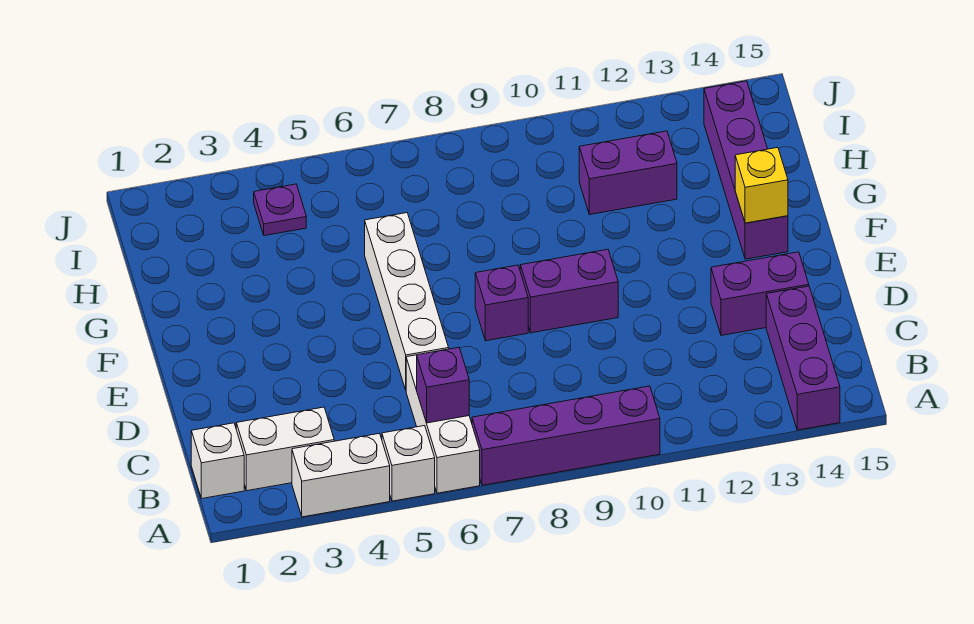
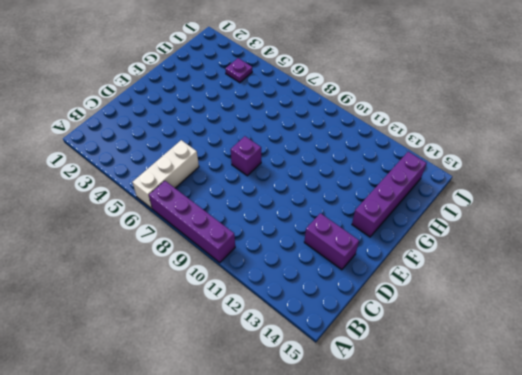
none -> white 1x2 brick [292,433,390,517]
none -> white 1x1 brick [382,426,435,501]
none -> purple 1x3 brick [766,286,840,430]

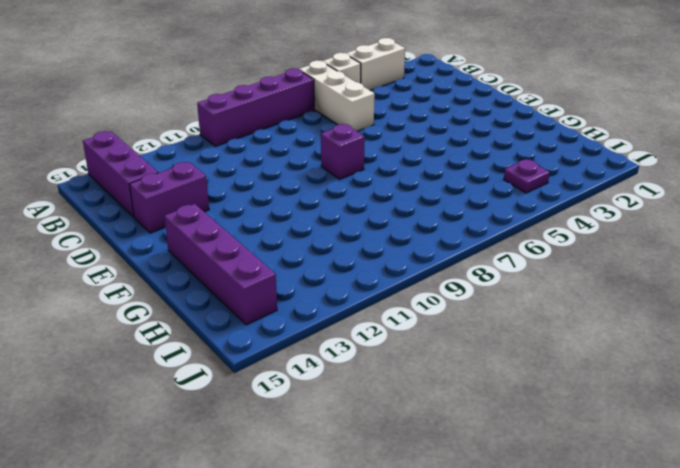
none -> white 1x1 brick [191,423,244,498]
none -> white 1x2 brick [236,407,334,491]
none -> white 1x4 brick [365,213,449,390]

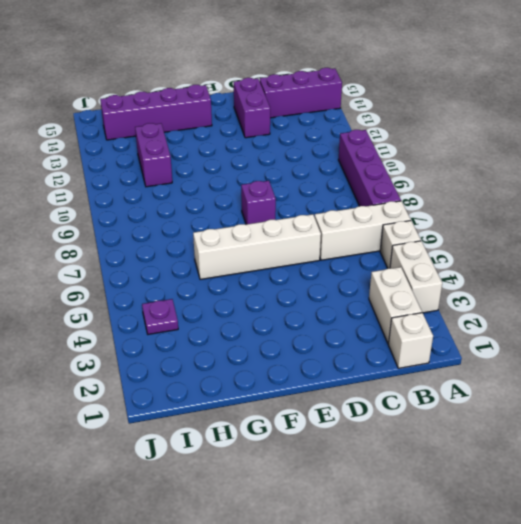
none -> purple 1x2 brick [520,249,618,333]
none -> purple 1x1 brick [417,347,469,423]
none -> yellow 1x1 brick [735,148,788,223]

